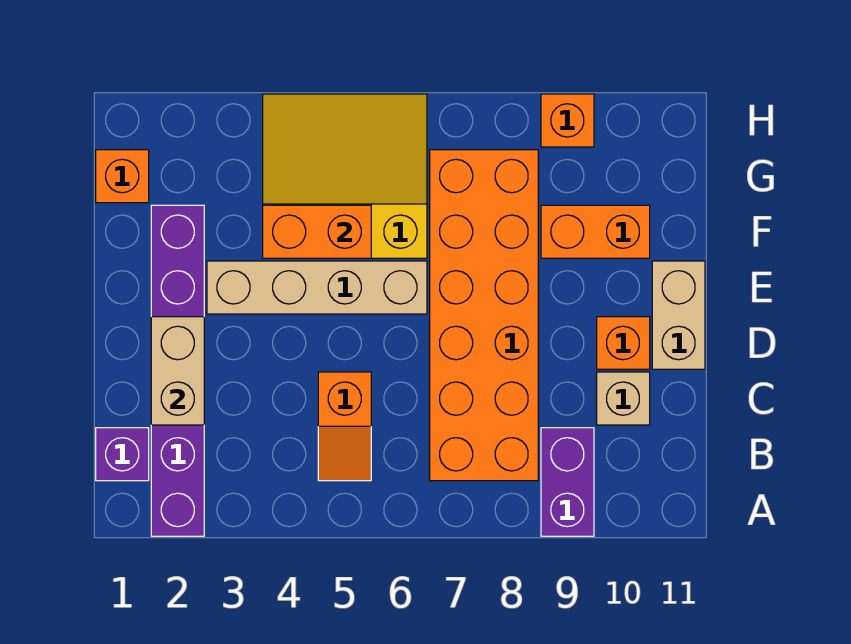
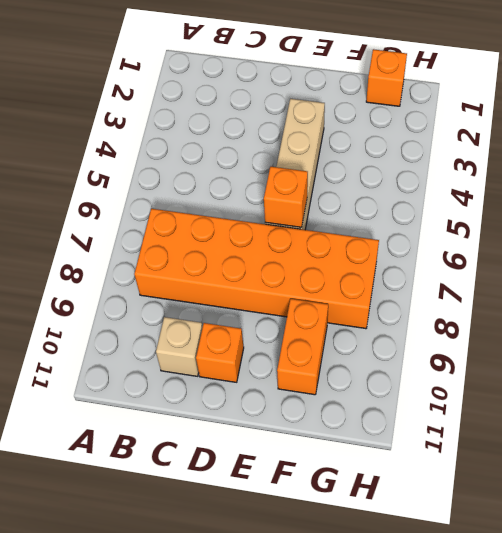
orange 1x1 brick [264,167,308,227] -> orange 1x1 brick moved to [541,94,594,147]
none -> purple 1x6 brick [151,205,204,536]
none -> purple 1x2 brick [541,428,594,536]
none -> purple 1x1 brick [96,428,149,481]

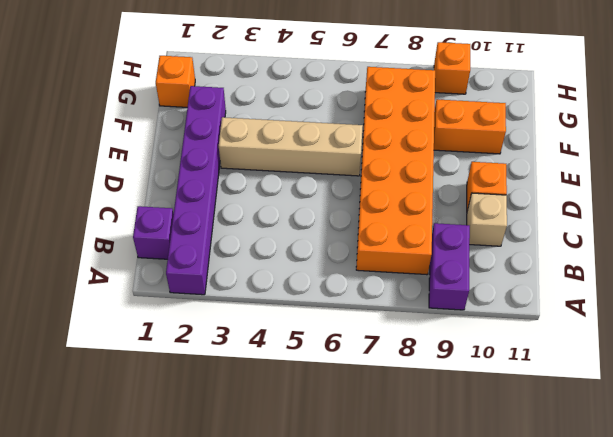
none -> orange 1x2 slope [318,372,371,481]
none -> tan 1x2 brick [652,261,705,369]
none -> yellow 3x3 slope [263,94,427,258]

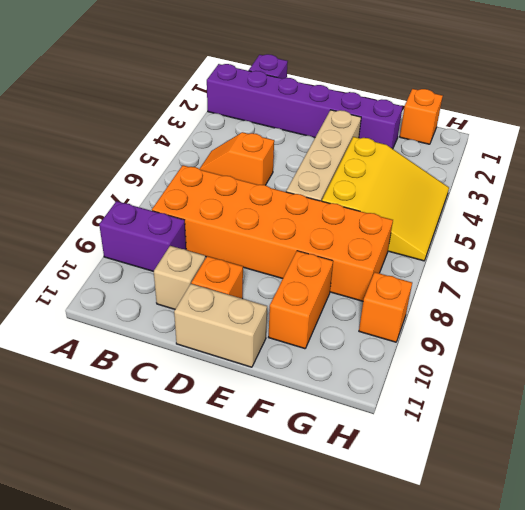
none -> tan 1x2 brick [151,317,204,425]
none -> orange 1x2 brick [263,205,371,258]

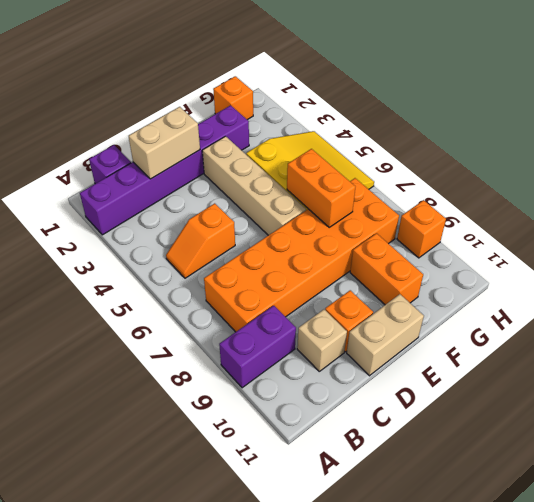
orange 1x2 brick [287,149,355,227] -> orange 1x2 brick moved to [263,205,371,258]

